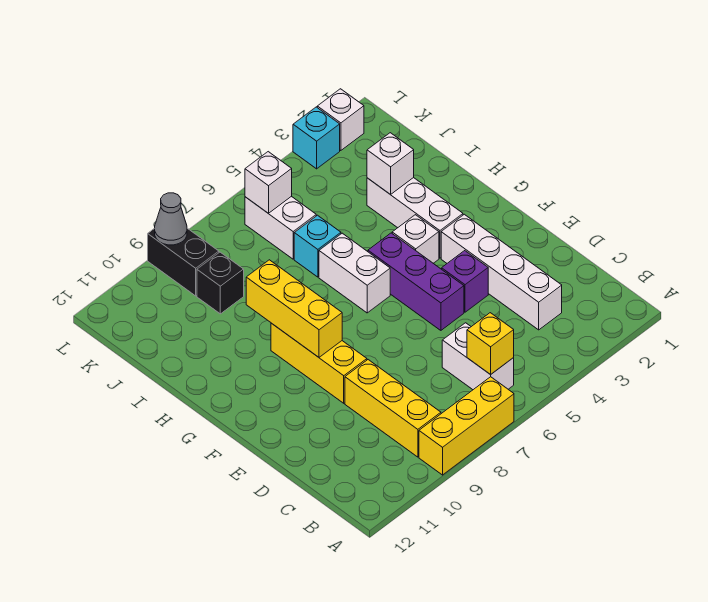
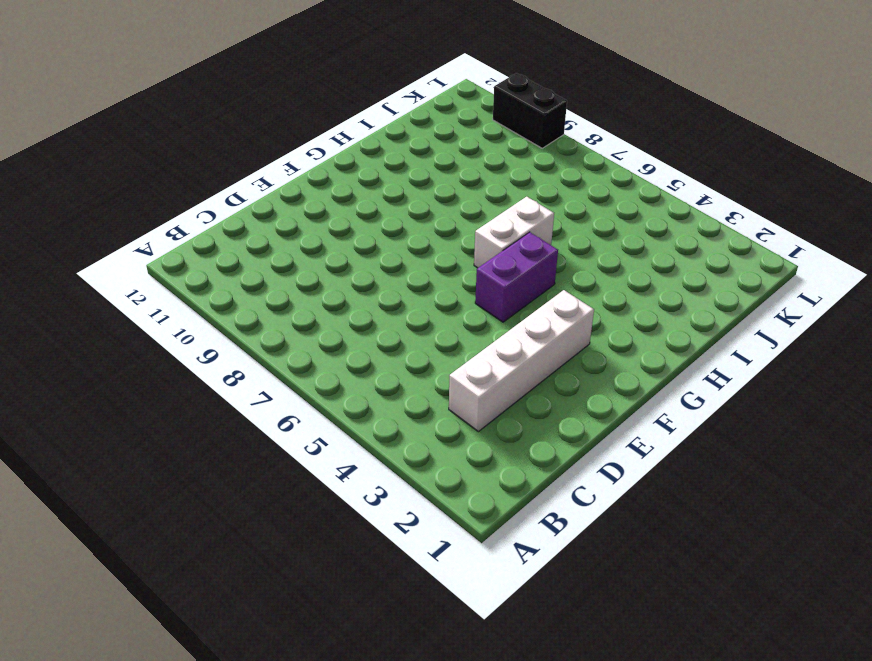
purple 1x2 brick [475,232,558,322] -> purple 1x3 brick [368,233,464,330]
black 1x2 brick [493,73,567,148] -> black 1x2 brick turned to [148,228,219,296]
none -> yellow 1x3 brick [419,377,514,475]
none -> white 1x2 brick [442,323,514,390]
none -> yellow 1x3 brick [345,360,441,457]

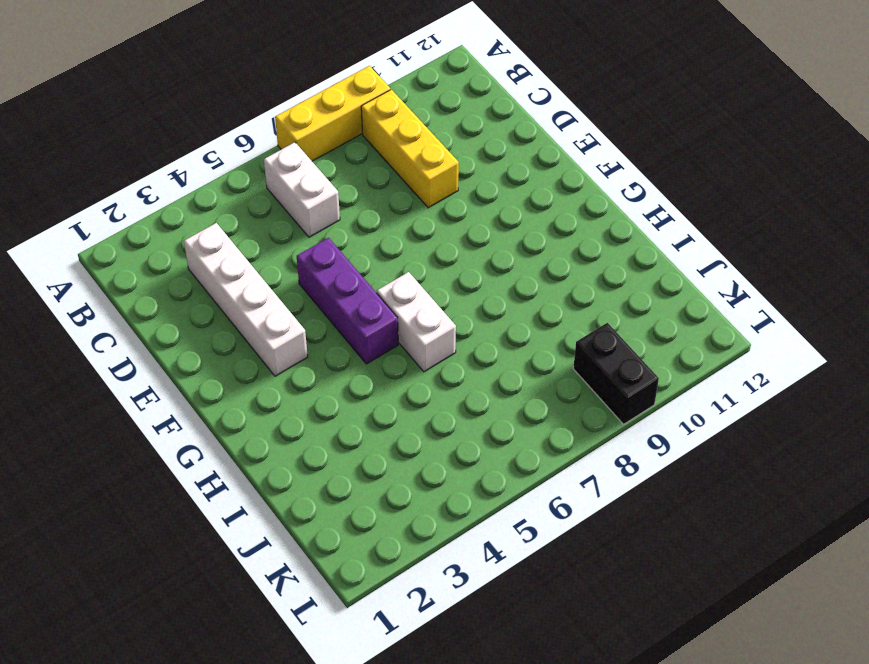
none -> purple 1x1 brick [442,251,488,312]
none -> yellow 1x3 brick [271,323,367,403]
none -> white 1x3 brick [367,178,463,258]

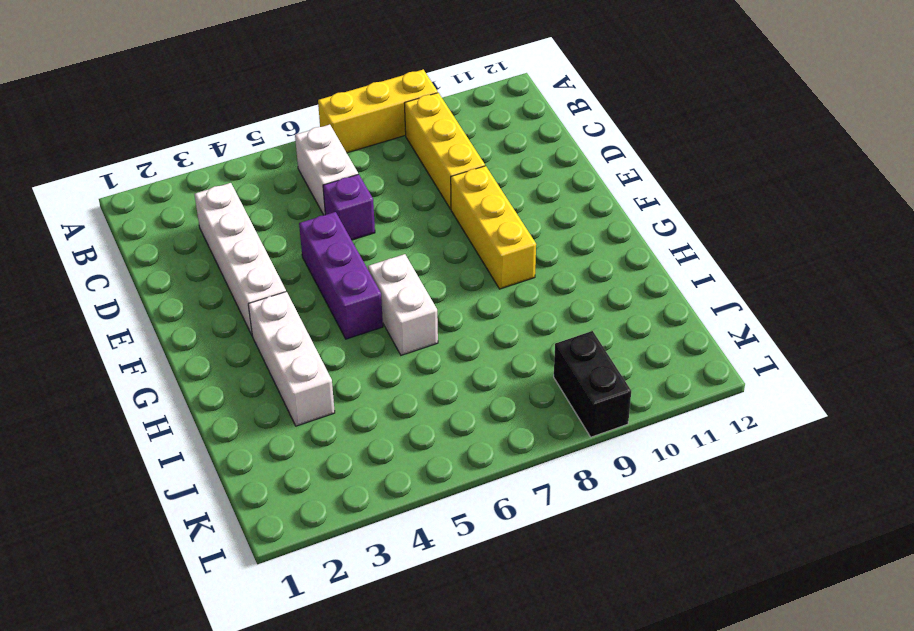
purple 1x1 brick [323,174,375,240] -> purple 1x1 brick moved to [442,251,488,312]
none -> white 1x1 brick [392,215,439,263]
none -> cyan 1x1 brick [294,215,341,277]
none -> white 1x2 brick [245,196,316,259]

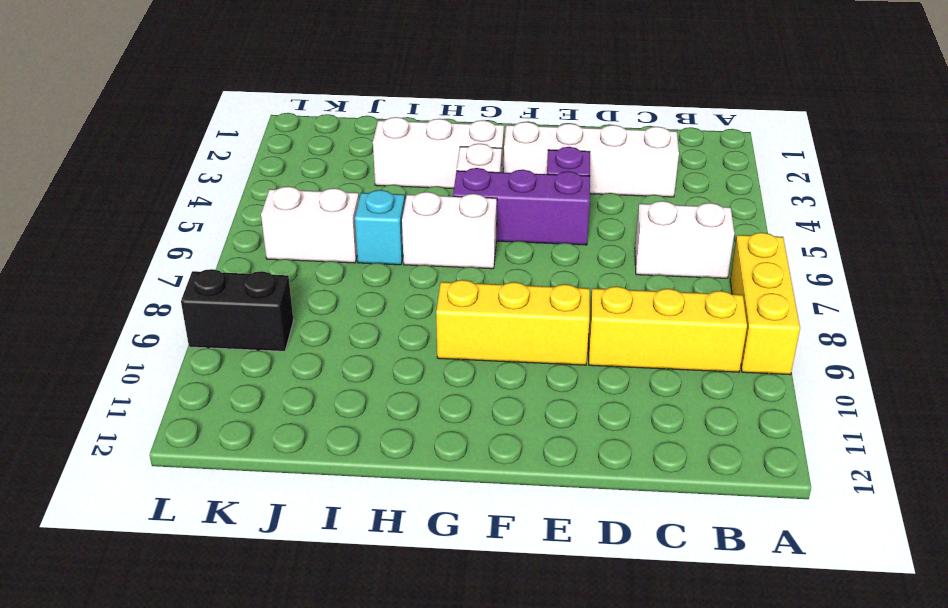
none -> black 1x1 brick [197,252,244,314]
none -> white 1x1 brick [317,89,364,151]
none -> cyan 1x1 brick [293,107,340,169]

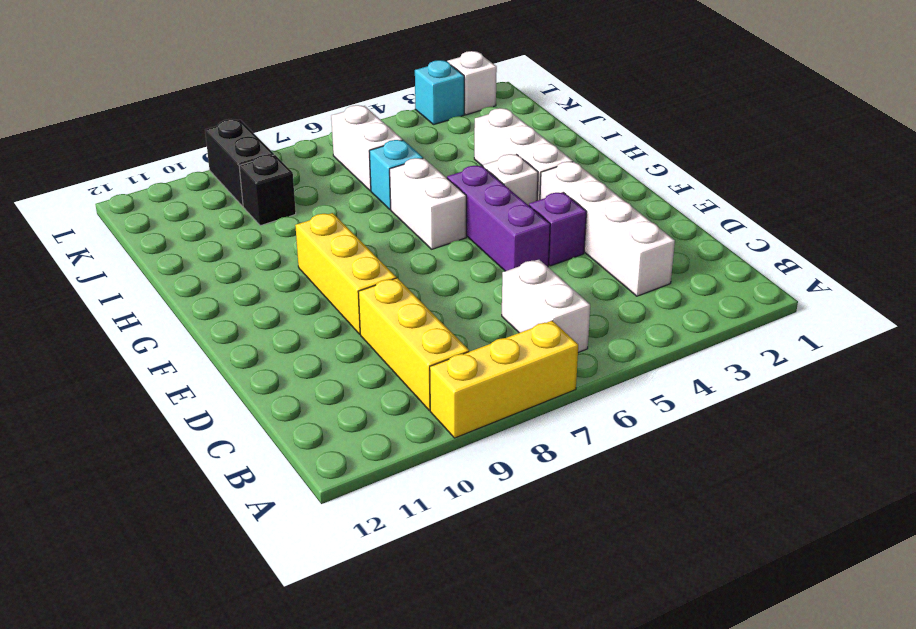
none -> yellow 1x1 brick [467,313,514,375]
none -> yellow 1x3 brick [246,260,342,357]
none -> white 1x1 brick [367,133,414,195]

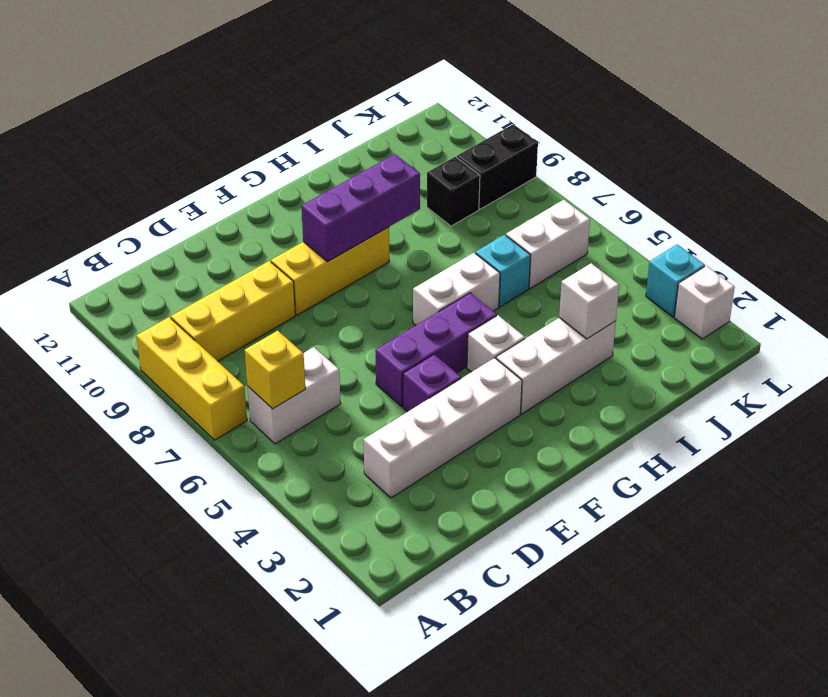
purple 1x3 brick [301,154,420,262] -> yellow 1x3 brick [246,260,342,357]
none -> white 1x1 brick [245,152,292,214]
none -> grey 1x1 cone [155,193,187,245]

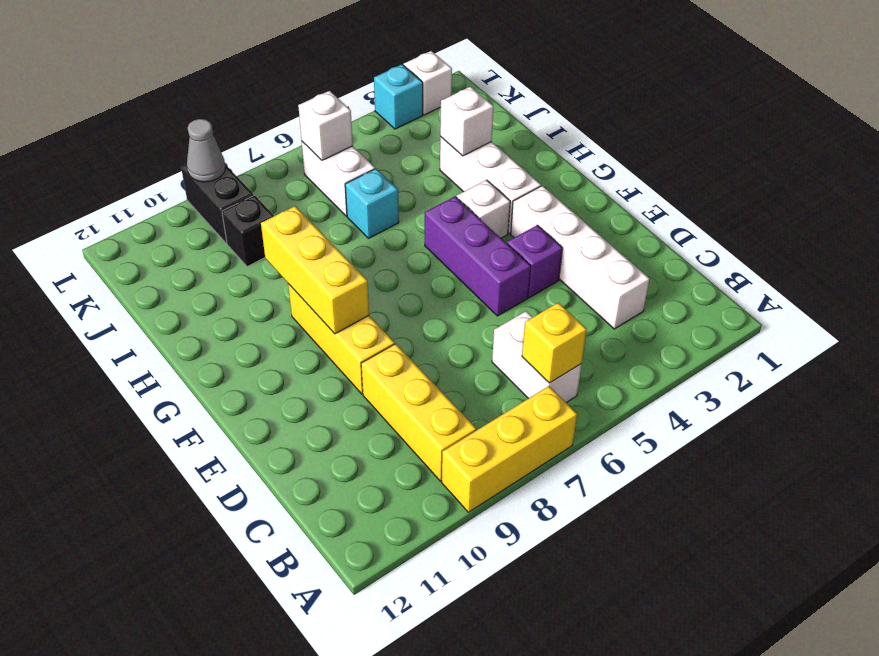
none -> white 1x2 brick [319,233,390,313]

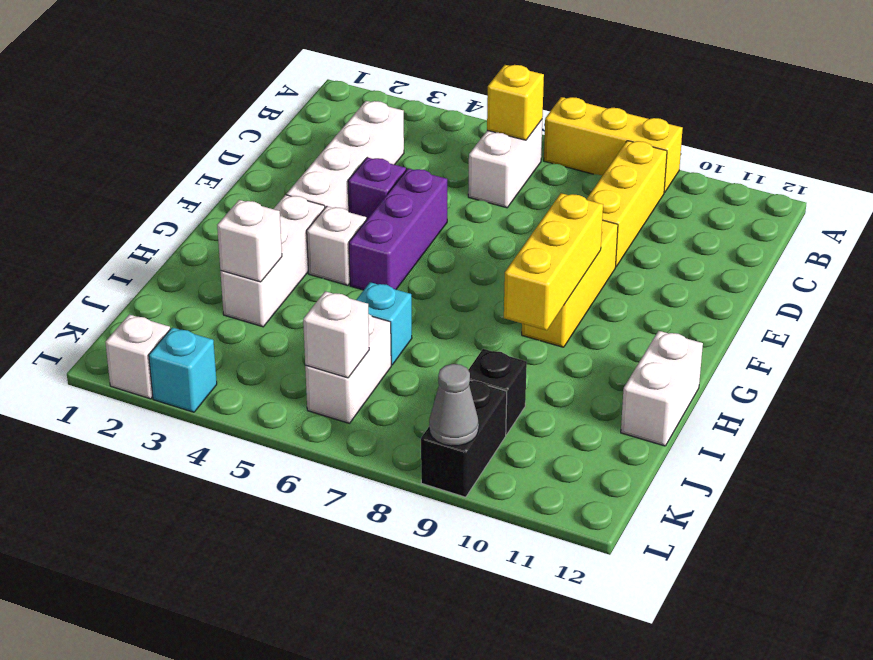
white 1x2 brick [621,331,703,446] -> white 1x2 brick moved to [319,233,390,313]

